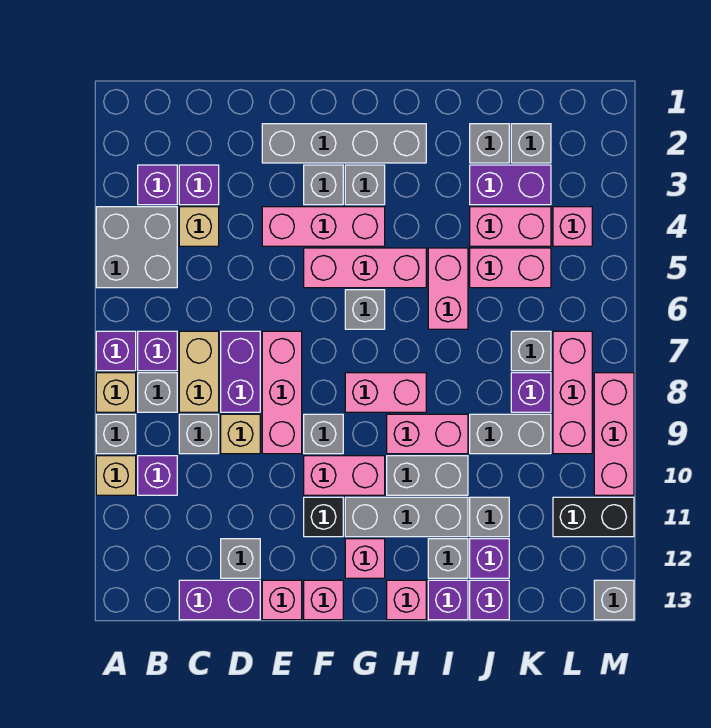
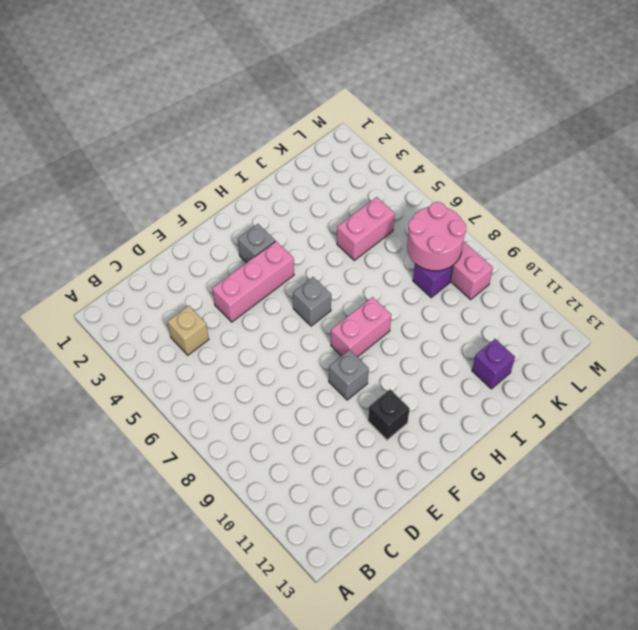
pink 2x2 round brick [407,202,466,271] -> none
none -> grey 2x2 brick [96,207,177,288]
none -> purple 1x1 brick [96,331,136,371]
none -> tan 1x1 brick [96,373,136,412]
none -> grey 1x1 brick [96,414,136,454]

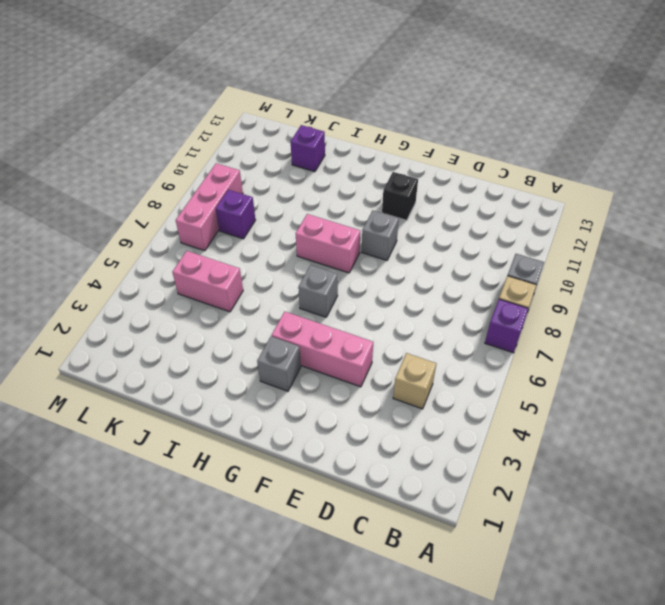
none -> grey 2x2 brick [96,207,177,288]
none -> tan 1x1 brick [96,456,136,495]
none -> purple 1x1 brick [138,165,177,205]
none -> purple 1x1 brick [138,331,177,371]

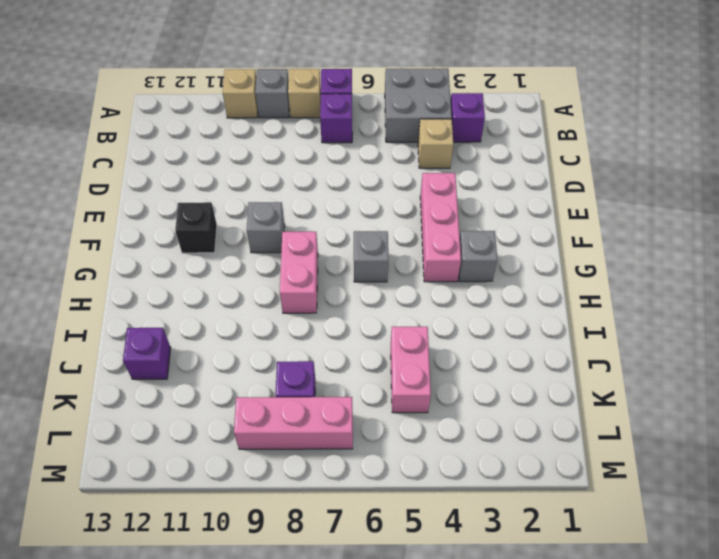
none -> grey 1x1 brick [138,373,177,412]
none -> purple 1x1 brick [138,456,177,495]
none -> purple 1x1 brick [179,165,219,205]
none -> tan 1x2 brick [179,331,219,412]

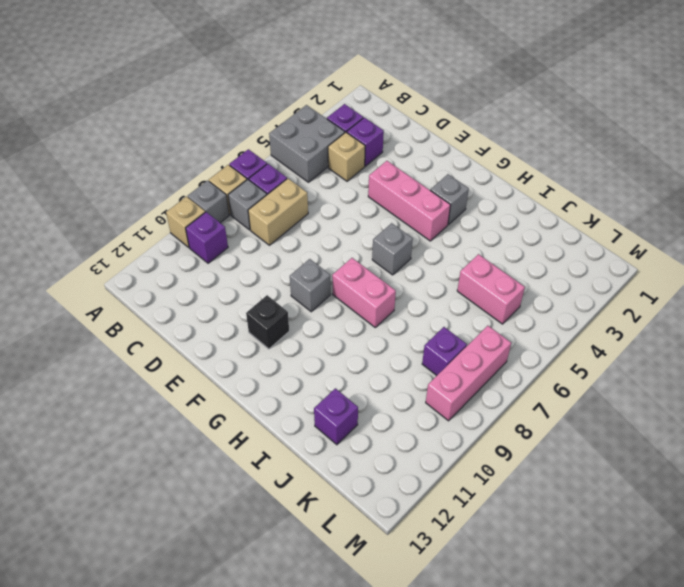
none -> grey 1x1 brick [179,414,219,454]
none -> purple 1x2 brick [179,580,260,620]
none -> purple 1x2 brick [221,331,260,412]
none -> tan 1x1 brick [221,414,260,454]

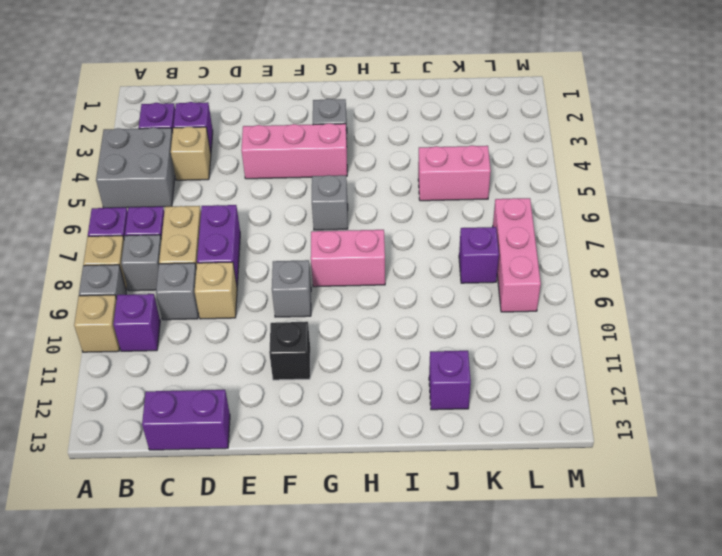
none -> grey 1x1 brick [221,539,260,578]
none -> grey 1x4 brick [262,124,426,163]
none -> pink 1x3 brick [262,331,302,454]
none -> pink 1x1 brick [262,580,302,620]

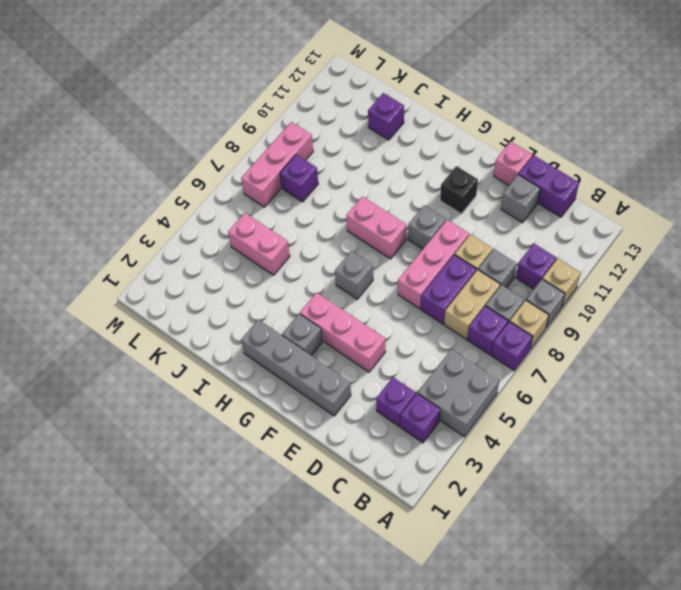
none -> tan 1x1 brick [179,207,219,246]
none -> grey 1x1 brick [304,165,343,205]
none -> pink 1x3 brick [304,248,426,288]
none -> pink 1x2 brick [304,456,385,495]

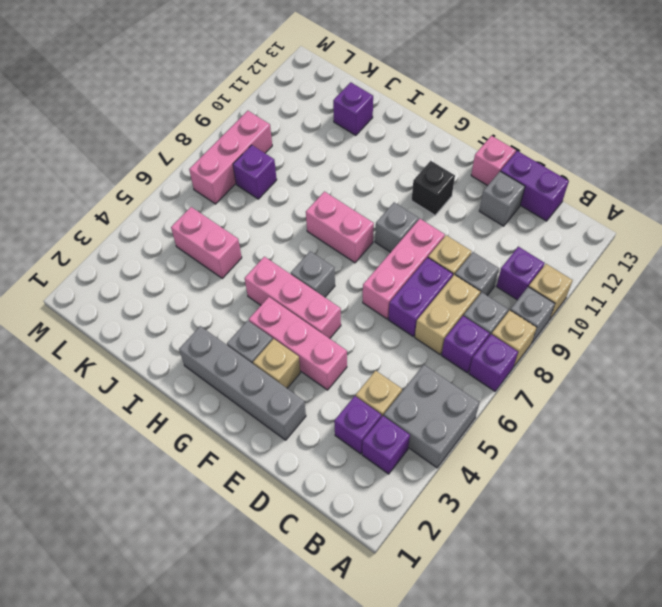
tan 1x1 brick [253,339,301,388] -> grey 1x1 brick [304,165,343,205]
none -> pink 1x2 brick [304,456,385,495]
none -> pink 1x1 brick [304,580,343,620]
none -> grey 1x3 brick [345,497,468,537]
none -> pink 1x1 brick [345,539,385,578]

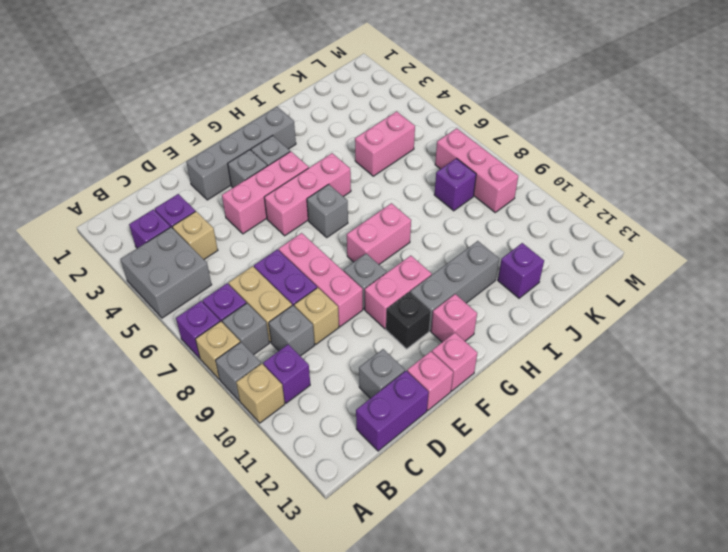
none -> pink 1x2 brick [387,414,468,454]
none -> grey 1x2 brick [387,456,468,495]
none -> pink 1x1 brick [387,580,426,620]
none -> pink 1x2 brick [428,248,468,329]

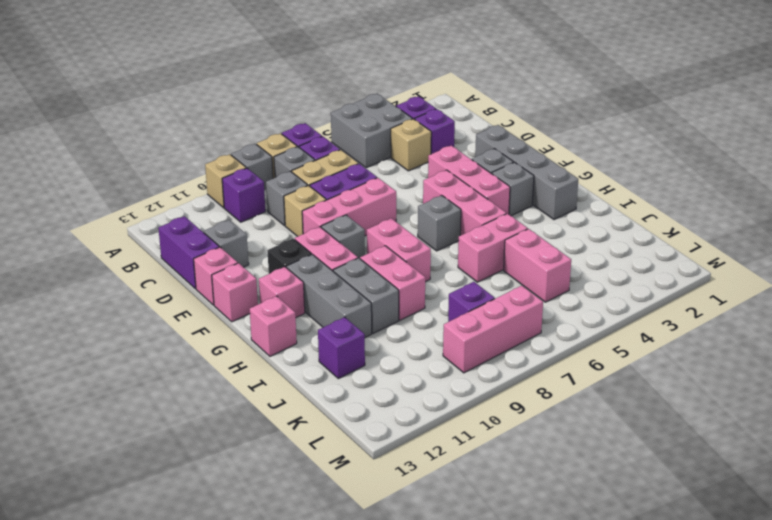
none -> grey 1x1 brick [428,539,468,578]
none -> purple 1x1 brick [428,580,468,620]
none -> grey 1x1 brick [470,124,509,163]
none -> purple 1x2 brick [470,165,551,205]

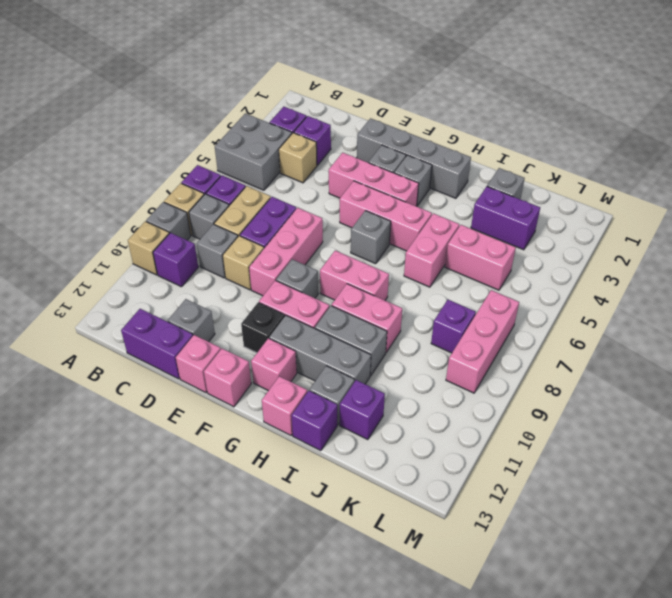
none -> pink 1x2 brick [470,207,551,246]
none -> grey 1x2 brick [470,414,551,454]
none -> grey 1x1 brick [470,497,509,537]
none -> purple 1x1 brick [470,580,509,620]

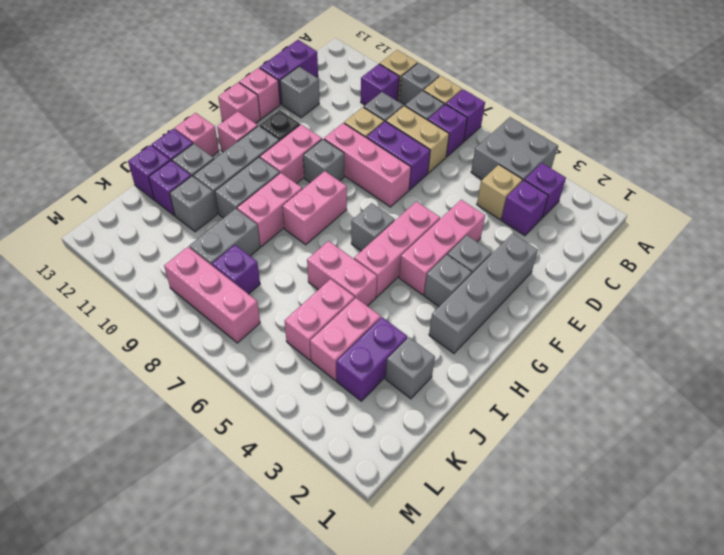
none -> grey 1x1 brick [511,124,551,163]
none -> grey 1x1 brick [511,331,551,371]
none -> pink 1x1 brick [553,207,592,246]
none -> black 1x2 brick [553,497,634,537]

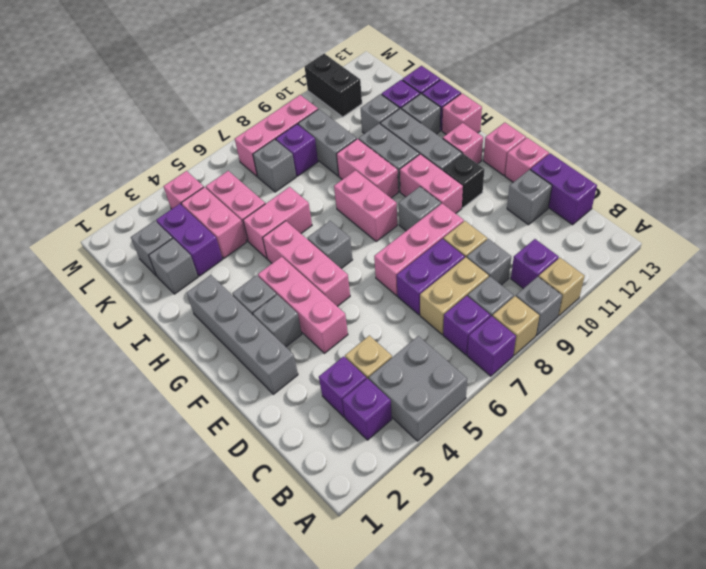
none -> pink 1x3 brick [594,373,634,495]
none -> grey 1x1 brick [594,580,634,620]

